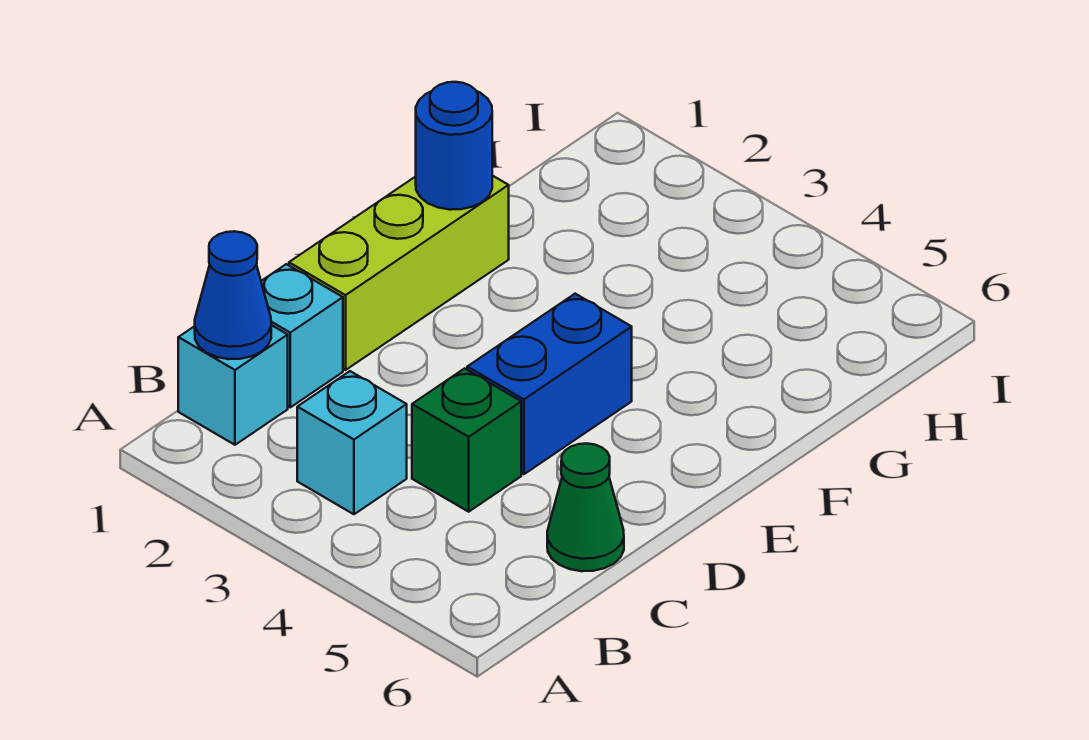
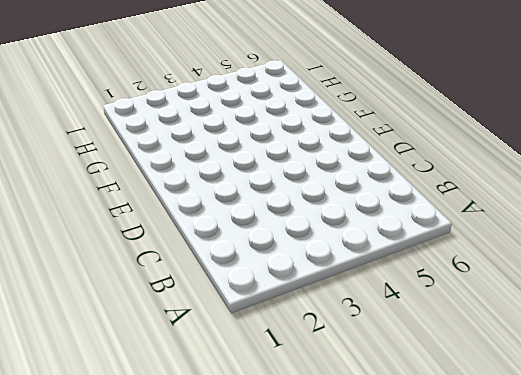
none -> cyan 1x1 brick [178,325,288,445]
none -> cyan 1x1 brick [297,371,407,514]

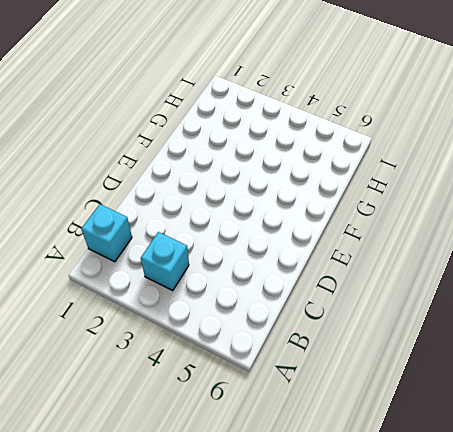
none -> cyan 1x1 brick [261,264,343,407]
none -> green 1x1 brick [412,368,521,512]

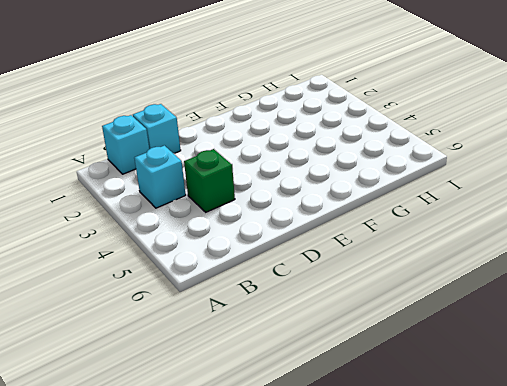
none -> green 1x1 cone [547,443,624,571]
none -> lime 1x3 brick [289,176,509,370]

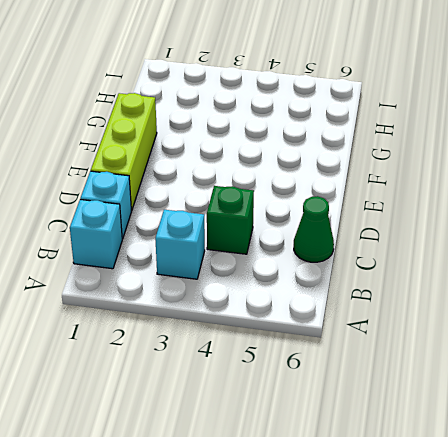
none -> blue 1x2 brick [467,294,632,474]
none -> blue 1x1 cone [195,231,271,359]

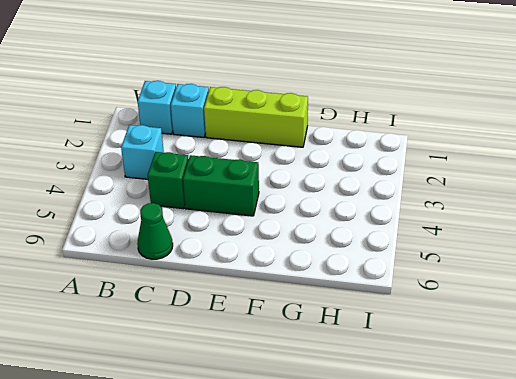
green 1x2 brick [183,155,259,216] -> blue 1x2 brick [467,294,632,474]
none -> blue 1x1 cone [195,231,271,359]
none -> blue 1x1 round brick [416,82,492,210]

